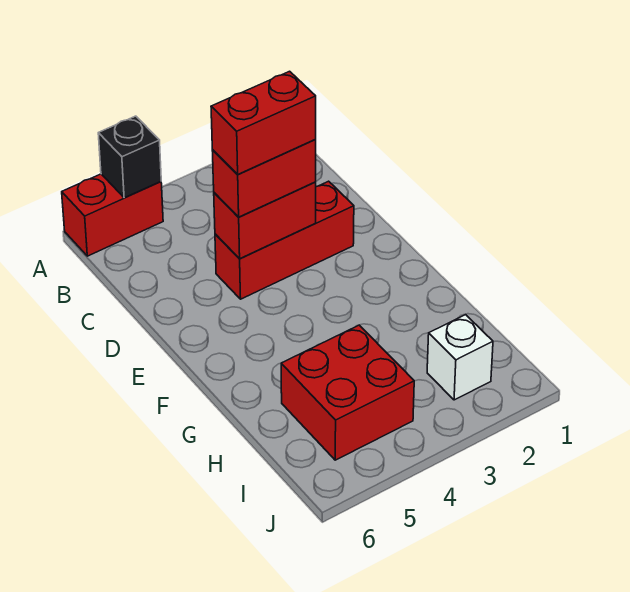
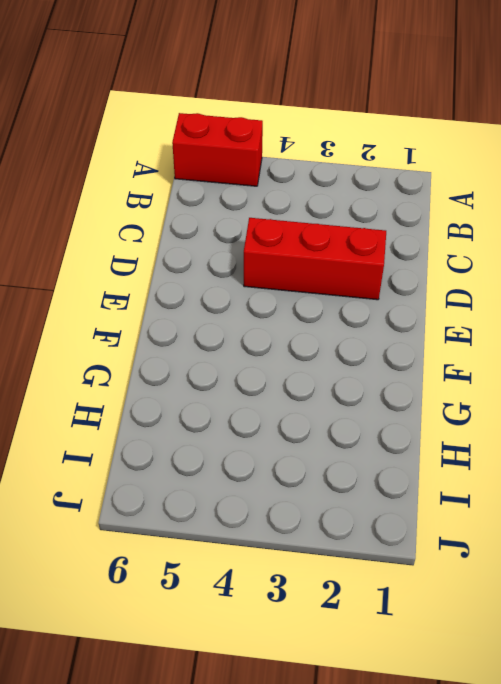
none -> red 2x2 brick [281,325,414,460]
none -> white 1x1 brick [427,315,493,400]

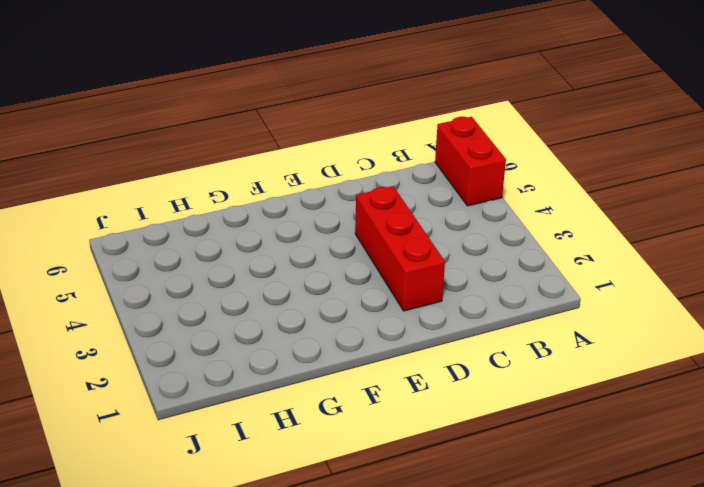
none -> red 2x2 brick [281,325,414,460]
none -> white 1x1 brick [427,315,493,400]

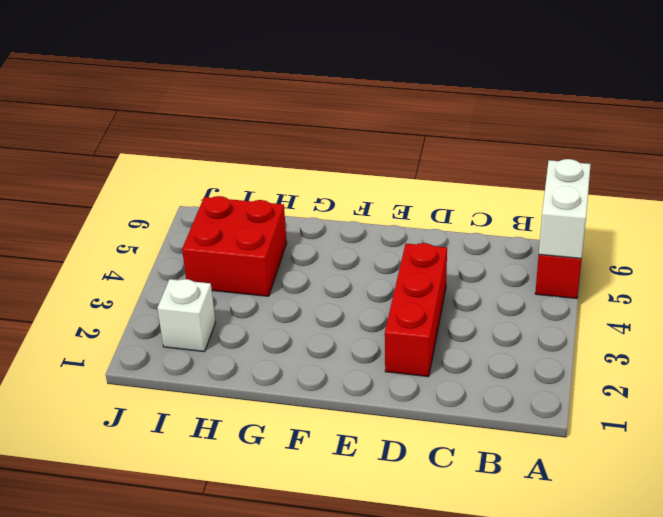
white 1x2 brick [539,159,591,259] -> black 1x1 brick [98,116,161,198]
none -> red 1x2 brick [214,182,316,259]
none -> red 1x2 brick [212,140,316,217]

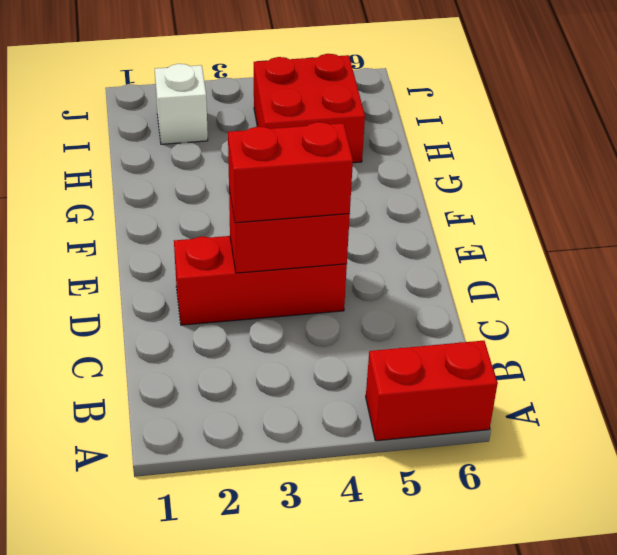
none -> black 1x1 brick [98,116,161,198]
none -> red 1x2 brick [211,71,316,174]

